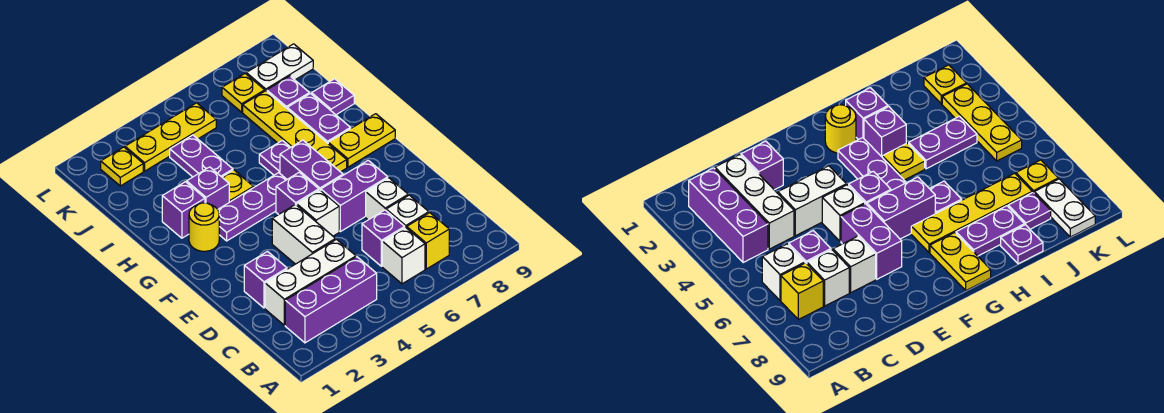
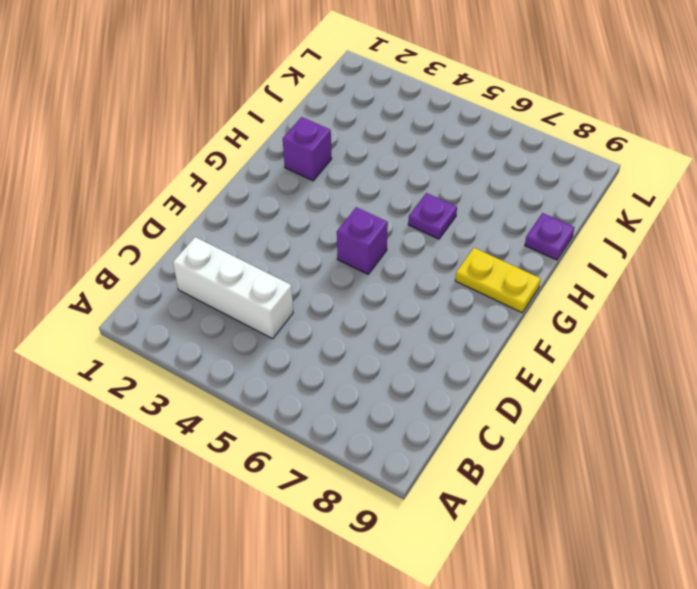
none -> purple 1x3 brick [285,257,377,343]
none -> white 1x1 brick [382,227,425,284]
none -> yellow 1x1 brick [407,213,449,269]

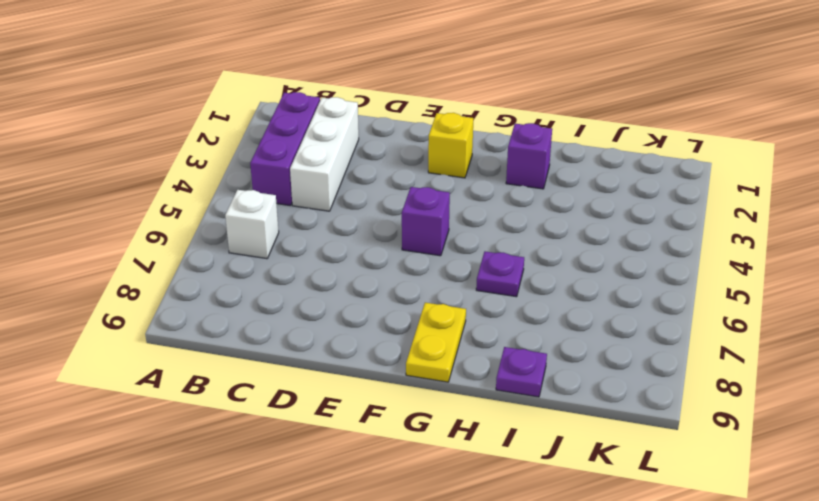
yellow 1x1 brick [428,113,473,178] -> yellow 1x1 brick moved to [407,213,449,269]
none -> purple 1x1 brick [362,210,405,266]
none -> white 1x1 brick [386,195,429,228]
none -> purple 1x1 brick [244,252,287,308]

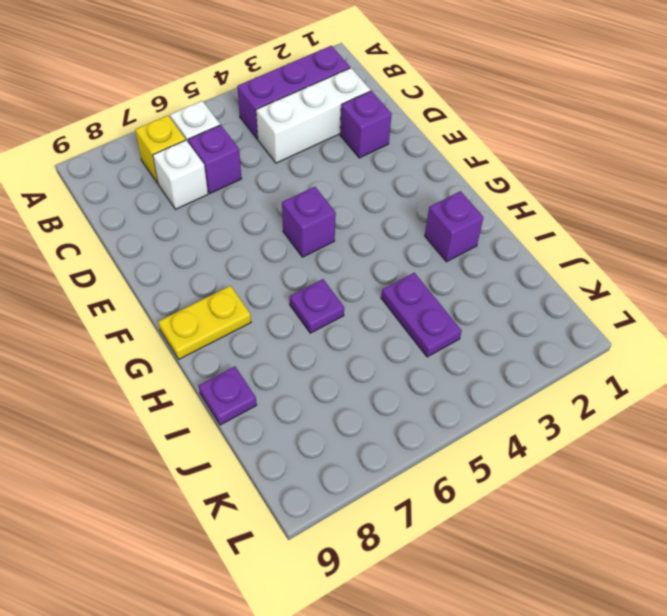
none -> white 1x2 brick [272,204,336,264]
none -> white 1x1 brick [366,178,408,220]
none -> white 1x1 brick [297,190,339,236]

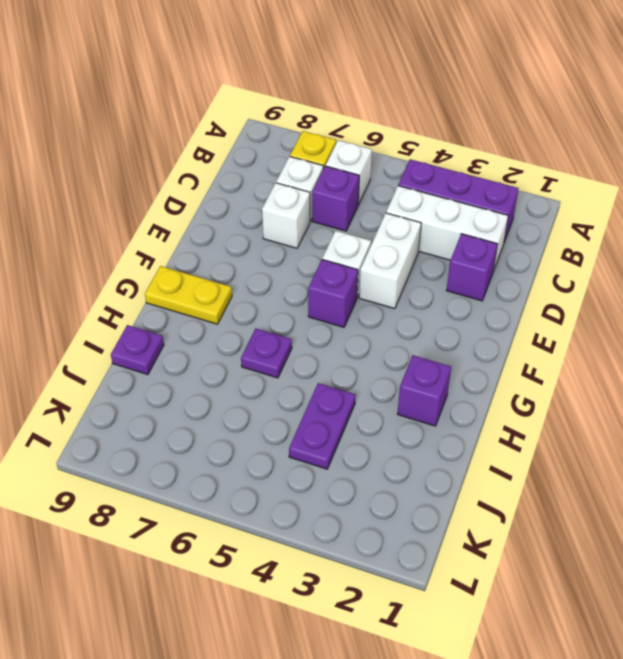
none -> purple 1x2 brick [321,160,388,232]
none -> purple 1x2 brick [280,140,343,190]
none -> yellow 1x1 round brick [189,203,219,251]

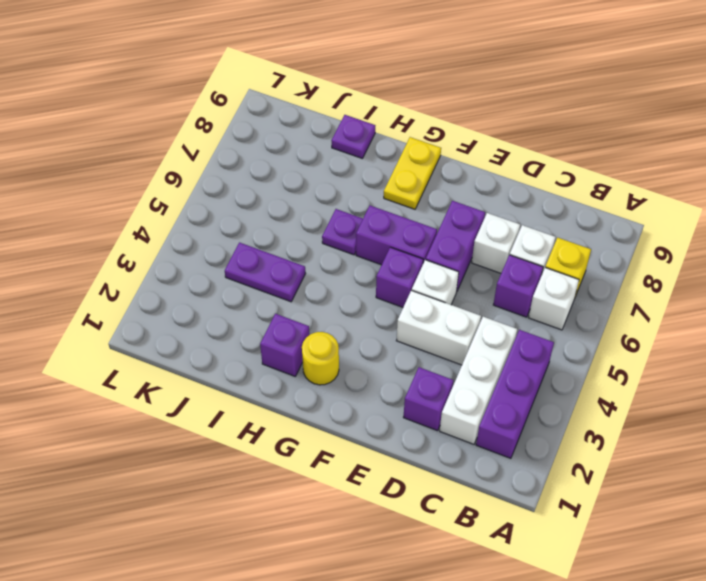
none -> purple 1x3 plate [218,173,287,241]
none -> yellow 1x4 plate [243,91,347,172]
none -> purple 1x1 brick [187,167,229,209]

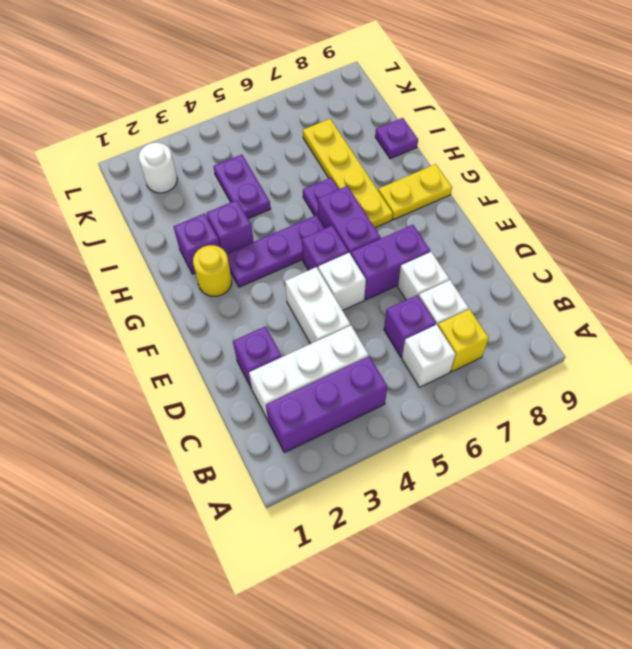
white 1x1 round brick [139,143,177,193] -> yellow 1x1 plate [101,147,143,186]
none -> yellow 1x1 plate [222,170,253,202]
none -> purple 1x2 plate [287,94,351,143]
none -> purple 1x1 plate [267,76,309,108]

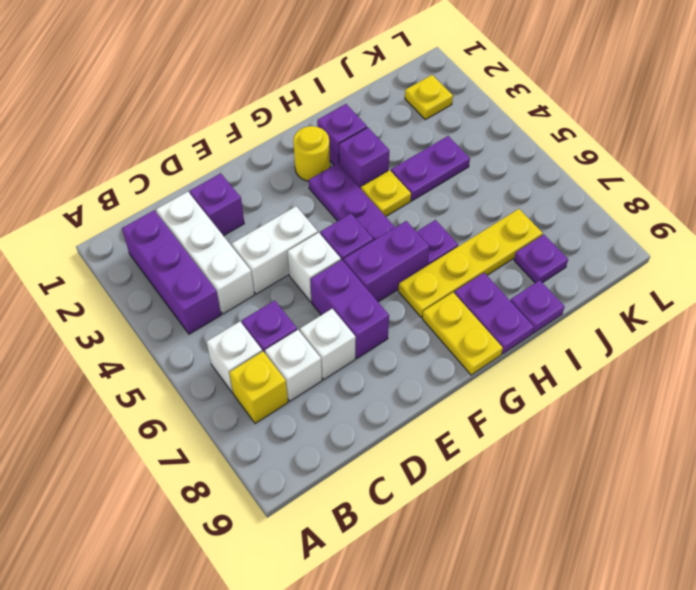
purple 1x2 plate [454,273,534,354] -> purple 1x2 plate turned to [287,94,351,143]
none -> yellow 1x3 plate [125,103,216,171]
none -> yellow 1x1 plate [222,74,265,112]
none -> white 1x2 plate [246,44,313,91]

